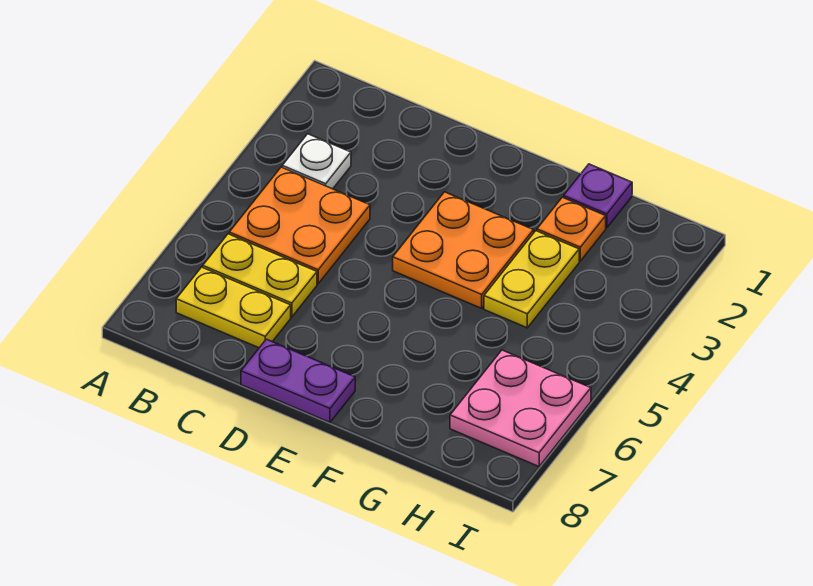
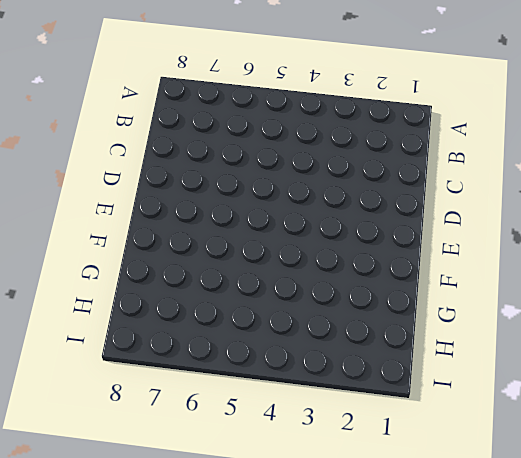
none -> white 1x1 plate [282,134,351,189]
none -> orange 2x2 plate [229,167,370,284]

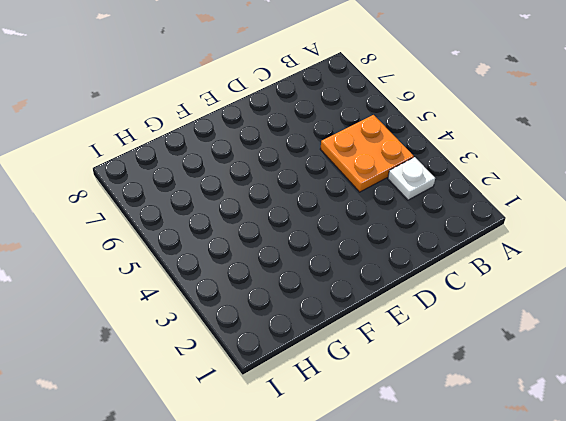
none -> yellow 1x2 plate [203,234,317,317]
none -> yellow 1x2 plate [176,267,291,348]

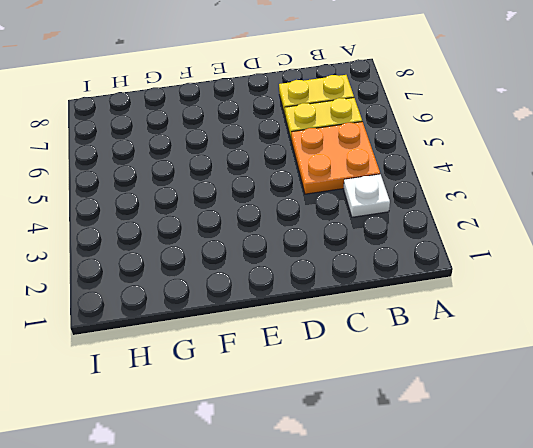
none -> purple 1x2 plate [241,339,355,422]
none -> orange 2x2 plate [393,192,534,308]

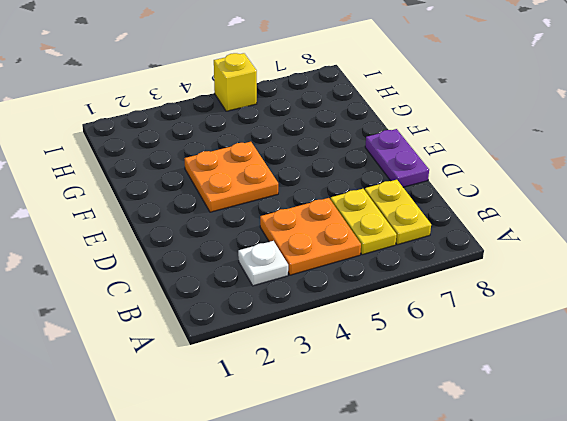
yellow 1x1 brick [214,53,257,111] -> none
none -> purple 1x1 plate [564,164,632,228]
none -> orange 1x1 plate [537,197,606,261]

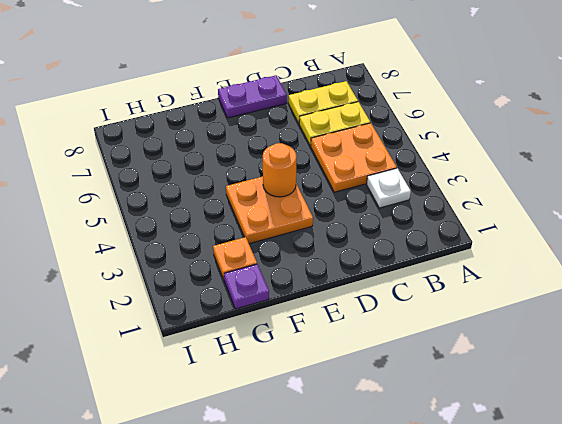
orange 1x1 round brick [263,143,297,197] -> none
none -> yellow 1x2 plate [484,231,579,328]
none -> pink 2x2 plate [450,350,591,467]

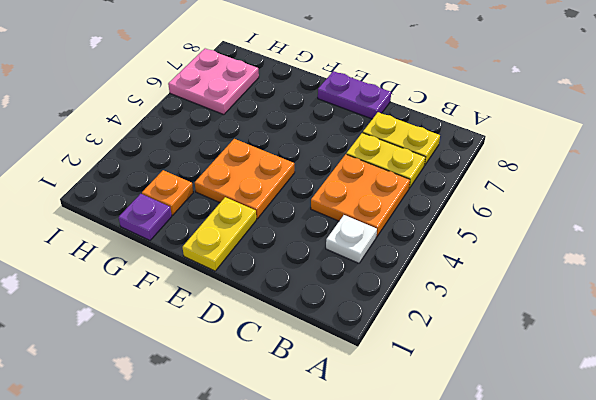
yellow 1x2 plate [183,197,256,271] -> yellow 1x2 plate moved to [484,231,579,328]

